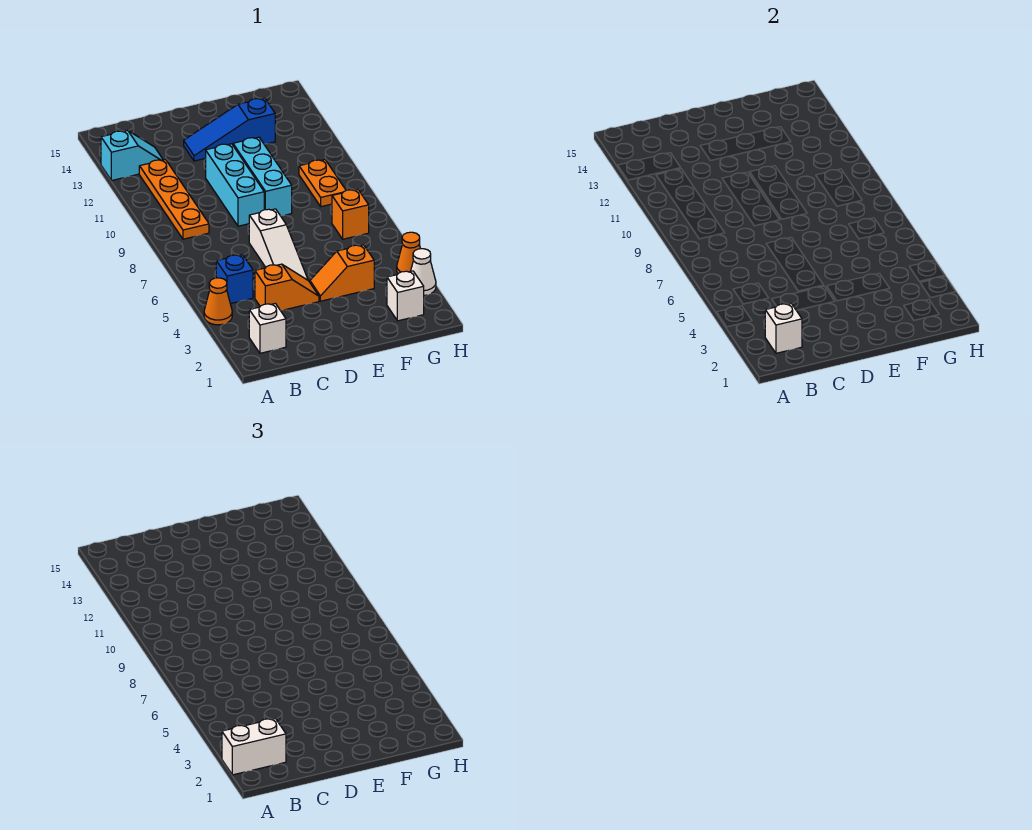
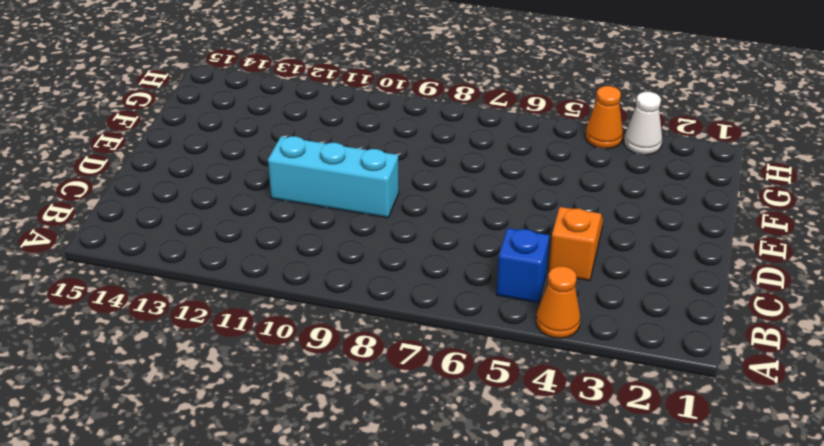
none -> cyan 1x2 slope [101,130,163,181]
none -> white 1x1 brick [249,303,286,353]
none -> orange 1x4 plate [139,160,209,239]

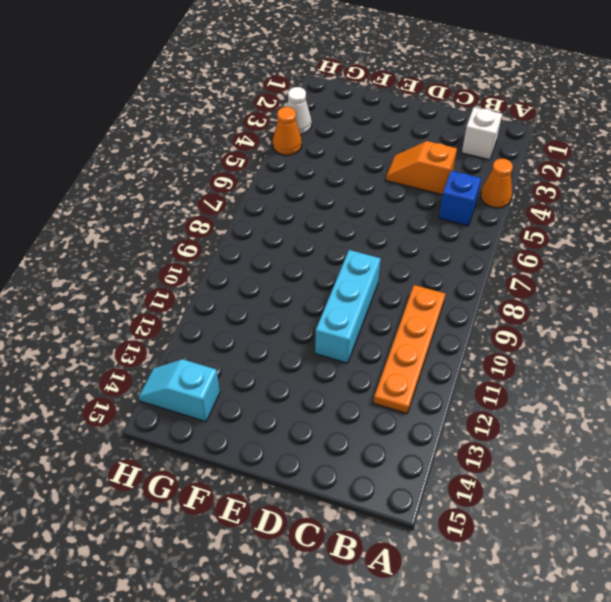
cyan 1x2 slope [139,359,220,422] -> cyan 1x2 slope moved to [101,130,163,181]
none -> white 1x3 slope [249,209,308,280]
none -> blue 1x3 slope [184,98,275,161]
none -> orange 1x2 slope [310,245,374,301]

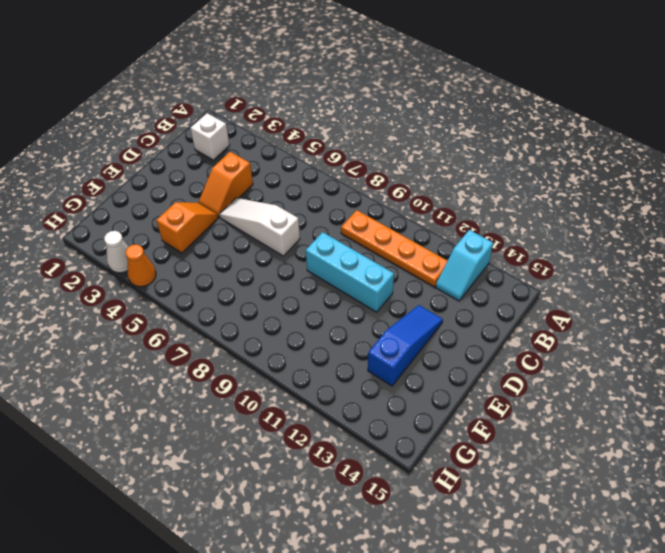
none -> orange 1x1 cone [204,278,232,325]
none -> blue 1x1 brick [216,255,253,304]
none -> cyan 1x3 brick [233,137,292,216]

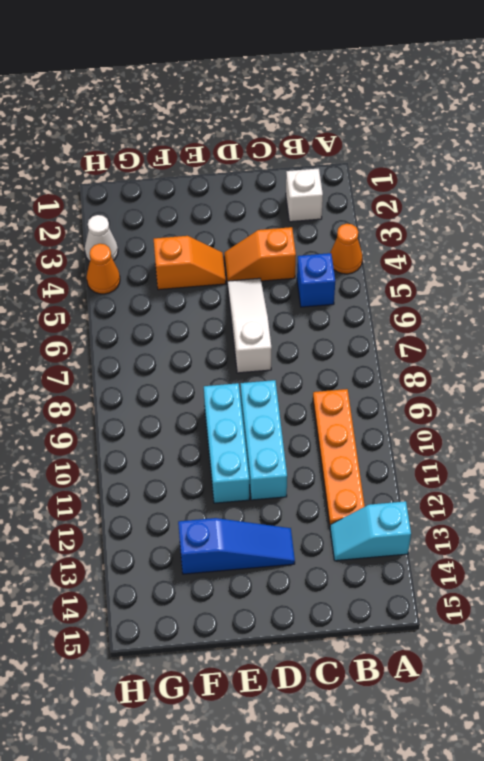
none -> white 1x1 brick [387,271,424,321]
none -> orange 1x1 brick [332,190,369,239]
none -> orange 1x2 plate [299,160,346,207]

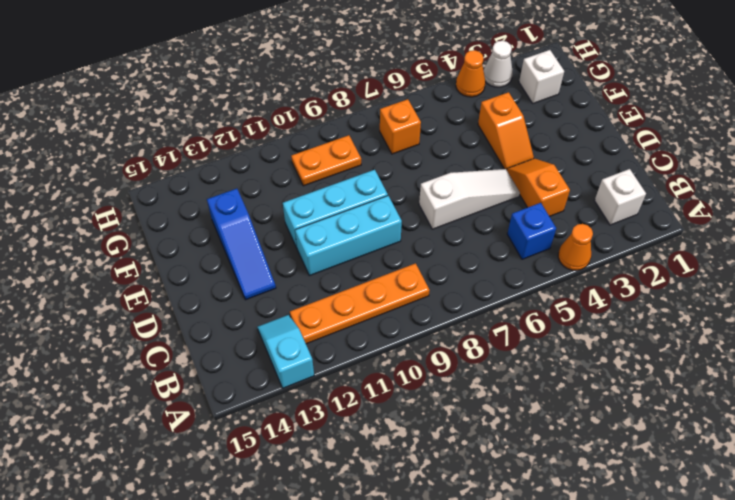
none -> white 1x1 brick [765,303,802,353]
none -> white 1x2 brick [222,718,286,775]

